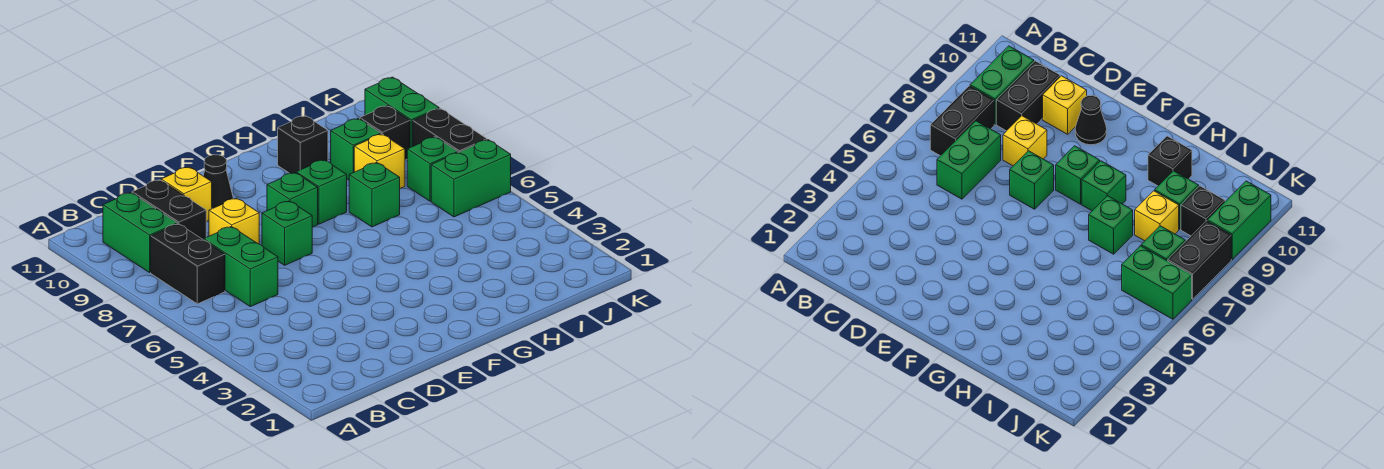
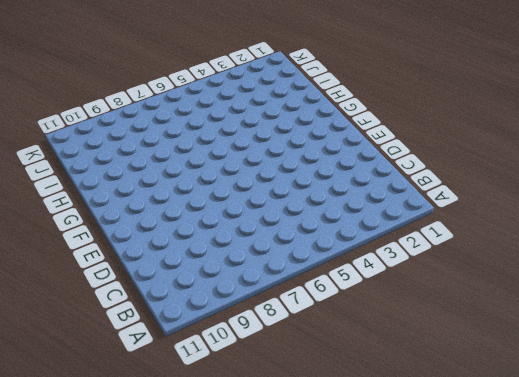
none -> black 1x2 brick [151,224,225,304]
none -> green 1x2 brick [103,192,177,272]
none -> green 1x2 brick [204,226,278,307]

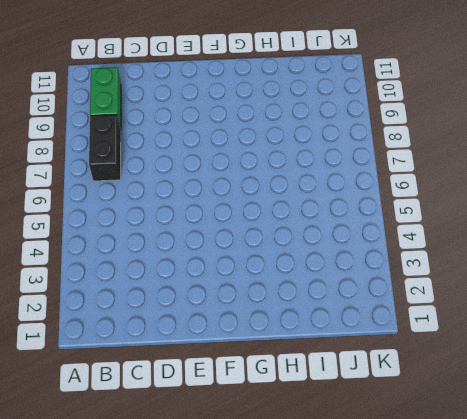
none -> green 1x2 brick [204,226,278,307]
none -> black 1x2 brick [132,180,206,240]
none -> yellow 1x1 brick [209,198,259,244]

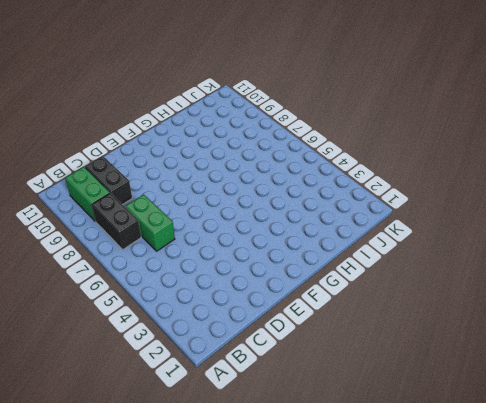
none -> yellow 1x1 brick [209,198,259,244]
none -> yellow 1x1 brick [161,167,212,222]
none -> green 1x1 brick [262,201,312,265]

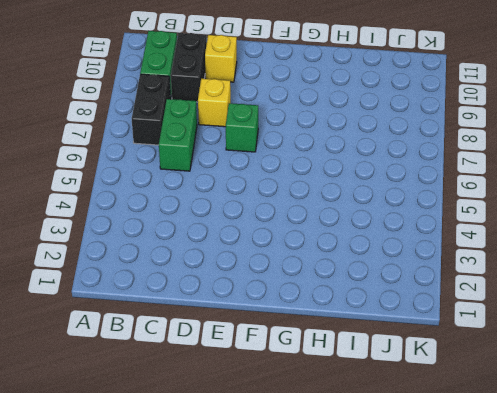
none -> black 1x1 cone [203,155,233,208]
none -> green 1x1 brick [267,173,318,227]
none -> green 1x1 brick [296,160,347,224]

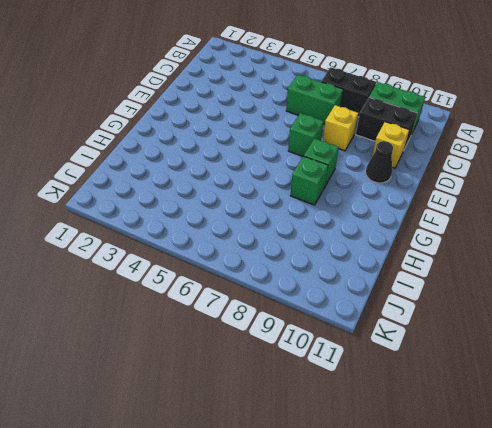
none -> green 1x1 brick [349,163,400,227]
none -> black 1x1 brick [278,116,328,173]
none -> yellow 1x1 brick [354,134,405,189]

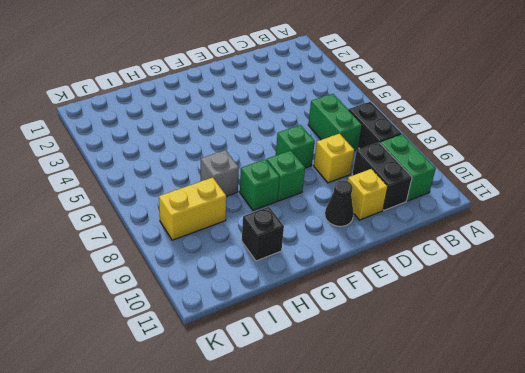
grey 1x1 brick [201,150,239,196] -> green 1x1 brick [349,163,400,227]
yellow 1x2 brick [159,178,226,240] -> yellow 1x1 brick [354,134,405,189]
none -> green 1x1 brick [331,118,381,180]
none -> green 1x2 brick [431,140,511,217]
none -> green 1x1 brick [407,137,458,201]

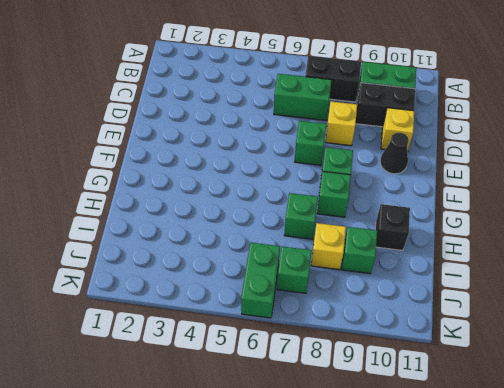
none -> black 1x1 brick [360,106,410,160]
none -> black 1x2 brick [413,108,487,153]
none -> green 1x2 brick [365,77,439,148]

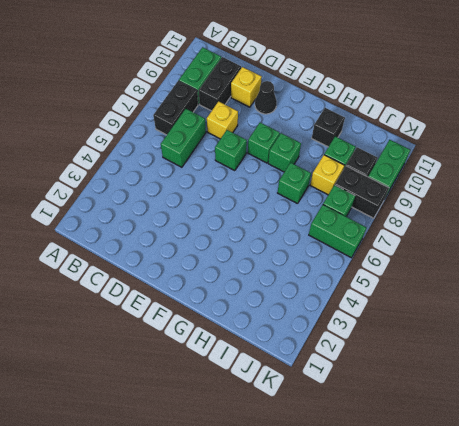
black 1x2 brick [335,166,389,218] -> black 1x2 brick turned to [413,108,487,153]

